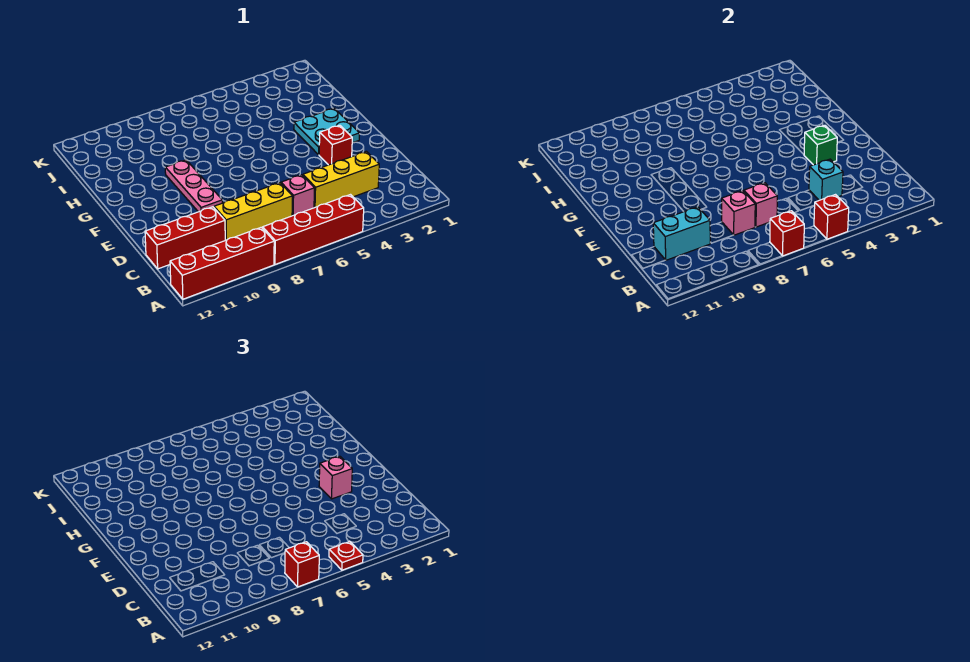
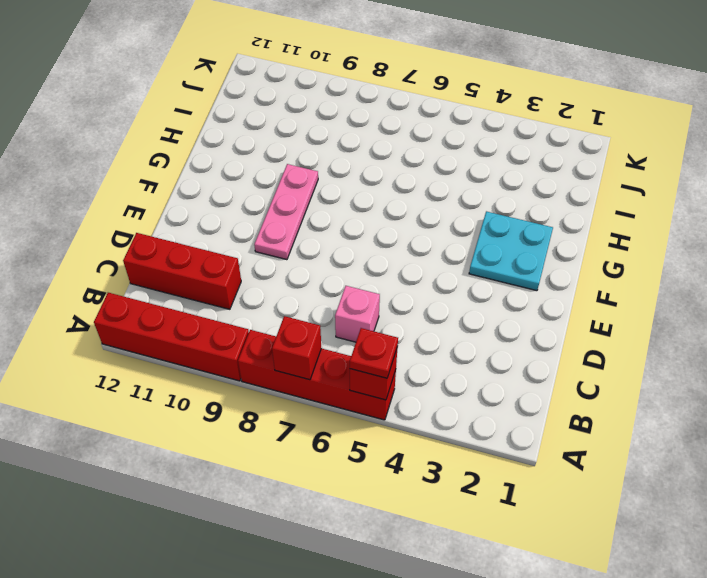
none -> yellow 1x3 brick [303,151,379,208]
none -> yellow 1x3 brick [214,183,292,240]
none -> red 1x1 brick [319,125,352,165]

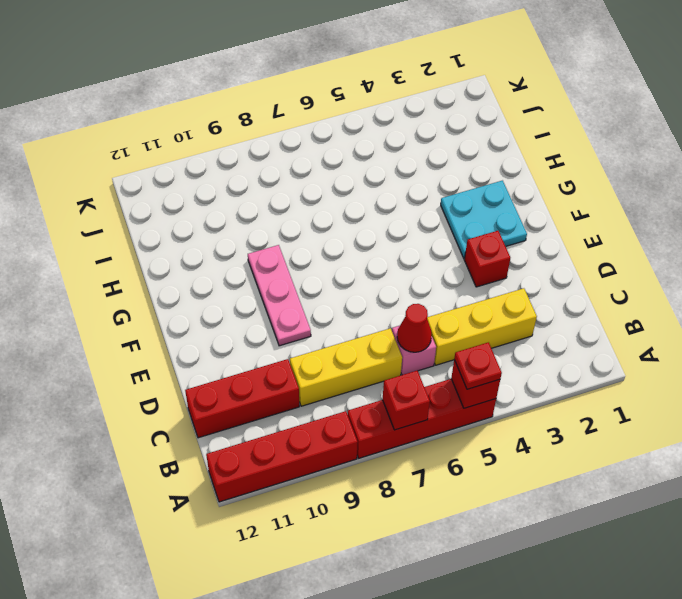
red 1x1 cone [397,304,432,352] -> none
none -> cyan 1x1 brick [809,159,843,200]
none -> pink 1x1 brick [744,183,777,227]
none -> pink 1x1 brick [722,191,755,235]

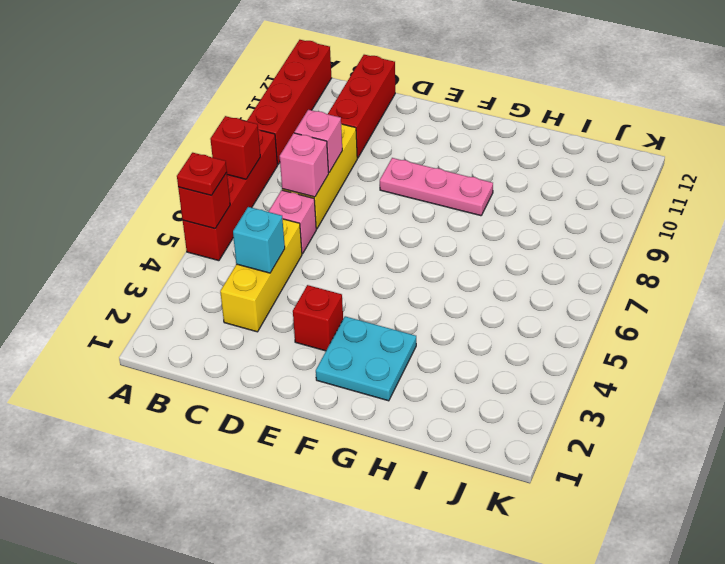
none -> cyan 1x2 brick [653,207,710,260]
none -> green 1x1 brick [804,125,837,165]
none -> red 1x1 brick [285,542,319,587]

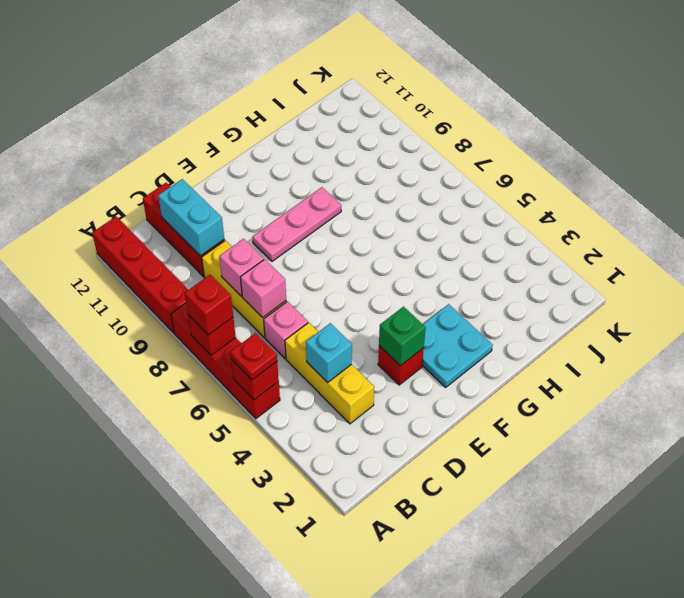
none -> pink 1x1 brick [319,456,352,499]

